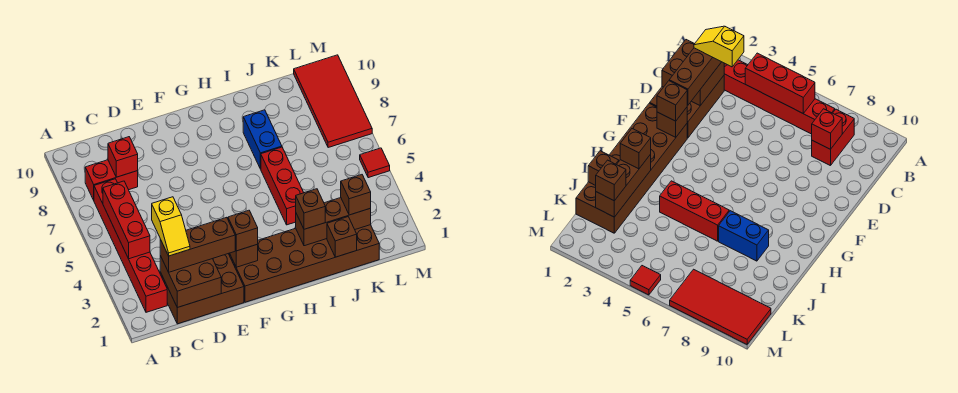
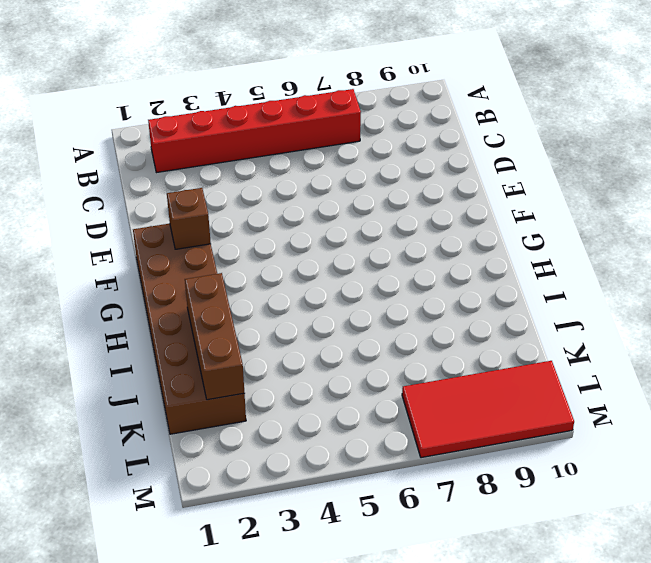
none -> red 1x2 brick [85,160,138,200]
none -> brown 2x3 brick [160,254,244,324]
none -> red 1x3 brick [261,147,304,225]

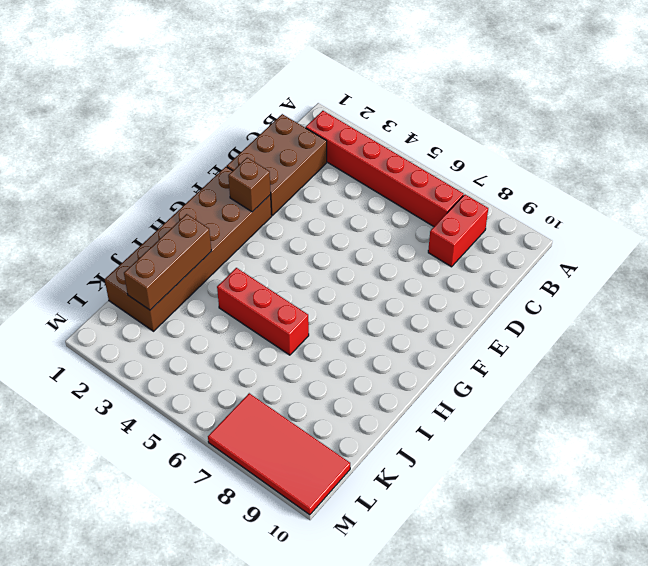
none -> blue 1x2 brick [243,110,282,169]
none -> red 1x1 tile [360,148,390,178]
none -> red 1x3 brick [103,181,150,259]

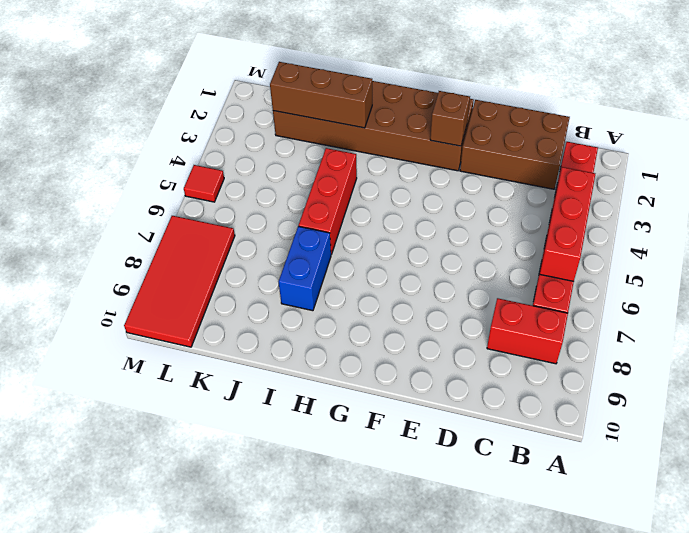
none -> brown 2x2 brick [160,256,221,308]
none -> red 1x1 brick [108,137,138,177]
none -> brown 1x1 brick [327,217,357,257]

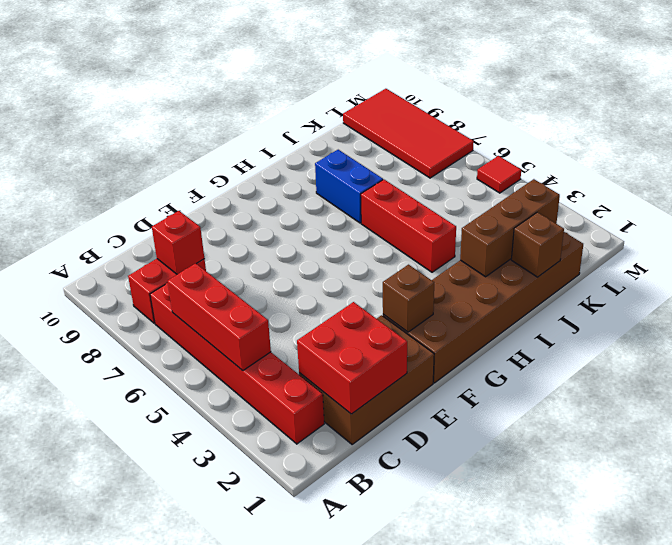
red 2x2 brick [297,302,407,414] -> brown 2x2 brick [160,256,221,308]
none -> brown 1x3 brick [160,217,235,272]
none -> brown 1x1 brick [228,210,258,251]
none -> brown 1x1 brick [296,189,325,229]

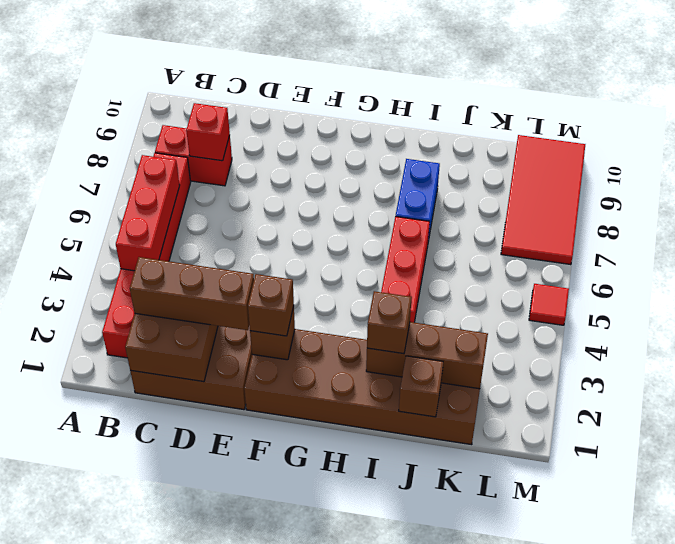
none -> brown 1x1 brick [341,175,371,215]
none -> yellow 1x2 slope [152,197,190,256]

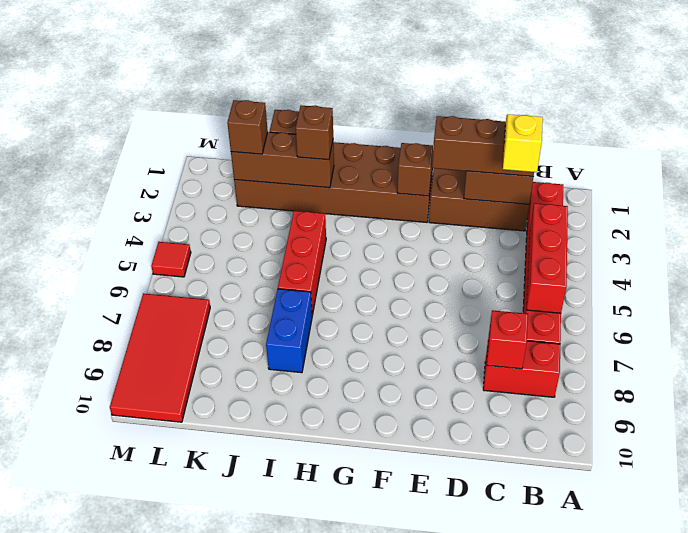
none -> brown 1x1 brick [228,210,258,251]

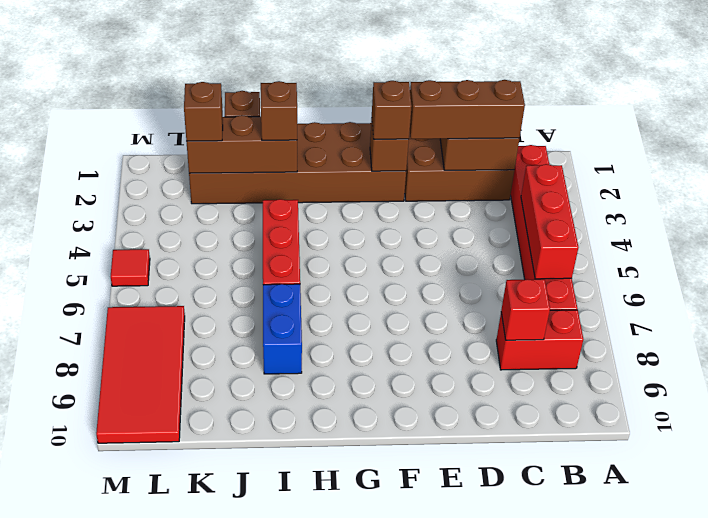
none -> yellow 1x2 slope [152,197,190,256]

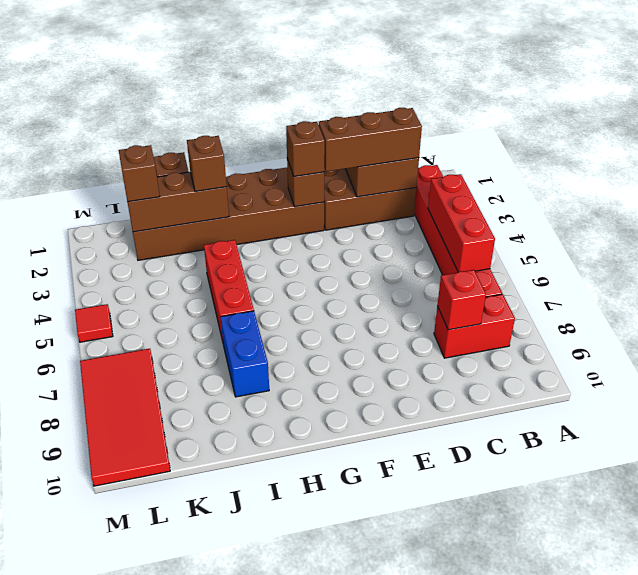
none -> yellow 1x2 slope [152,197,190,256]

